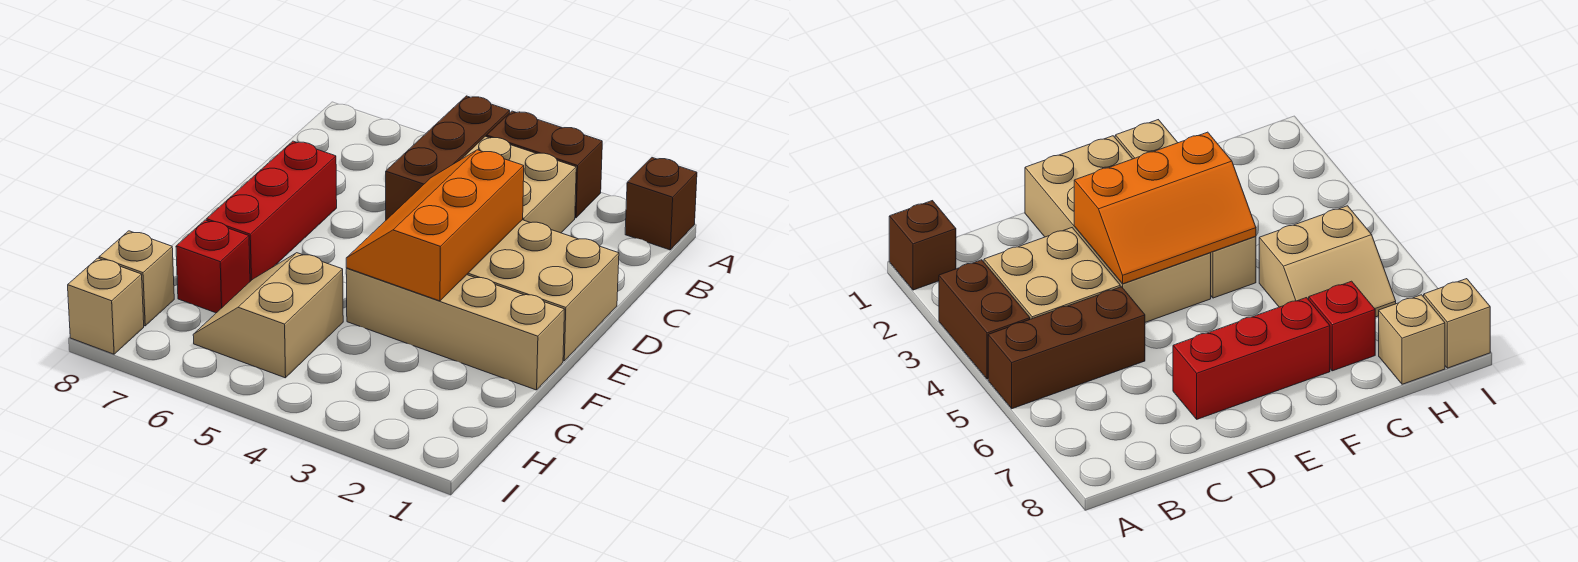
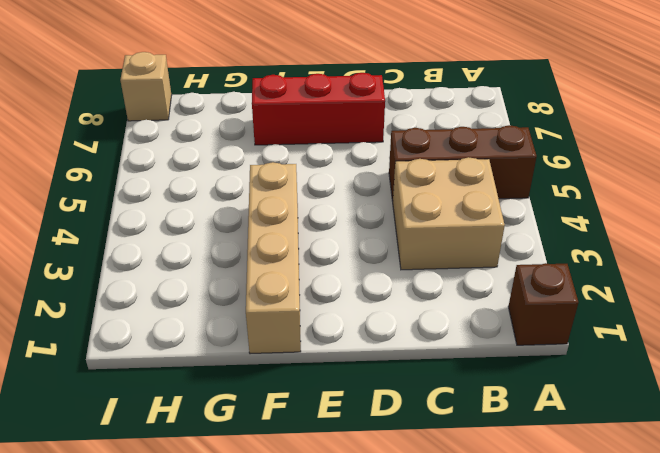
none -> brown 1x2 brick [487,111,602,218]
none -> tan 2x4 brick [467,220,619,361]
none -> tan 2x2 slope [193,253,343,378]

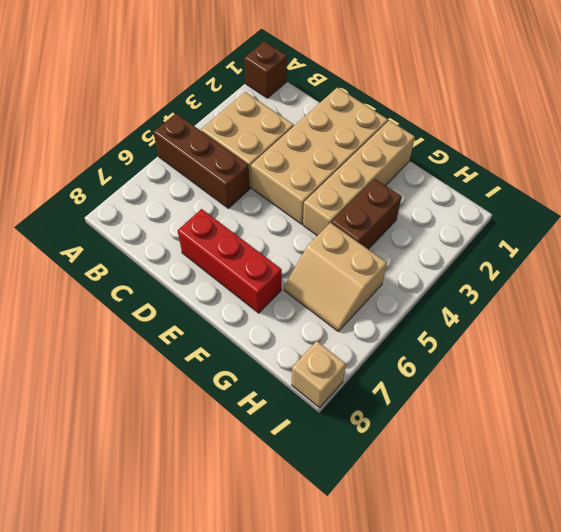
brown 1x2 brick [332,179,402,249] -> brown 1x2 brick moved to [487,111,602,218]
none -> red 1x1 brick [176,220,250,313]
none -> tan 1x1 brick [99,231,174,326]
none -> orange 2x3 slope [346,150,524,301]

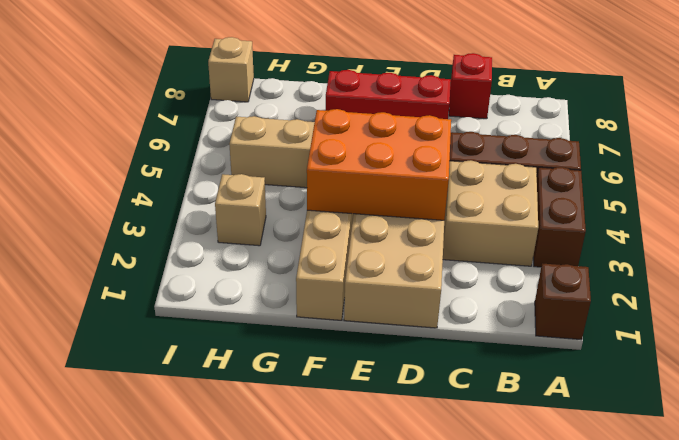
red 1x1 brick [449,53,492,119] -> red 1x1 brick moved to [176,220,250,313]
orange 2x3 brick [307,109,451,220] -> orange 2x3 slope [346,150,524,301]
tan 1x1 brick [215,174,266,246] -> tan 1x1 brick moved to [99,231,174,326]

